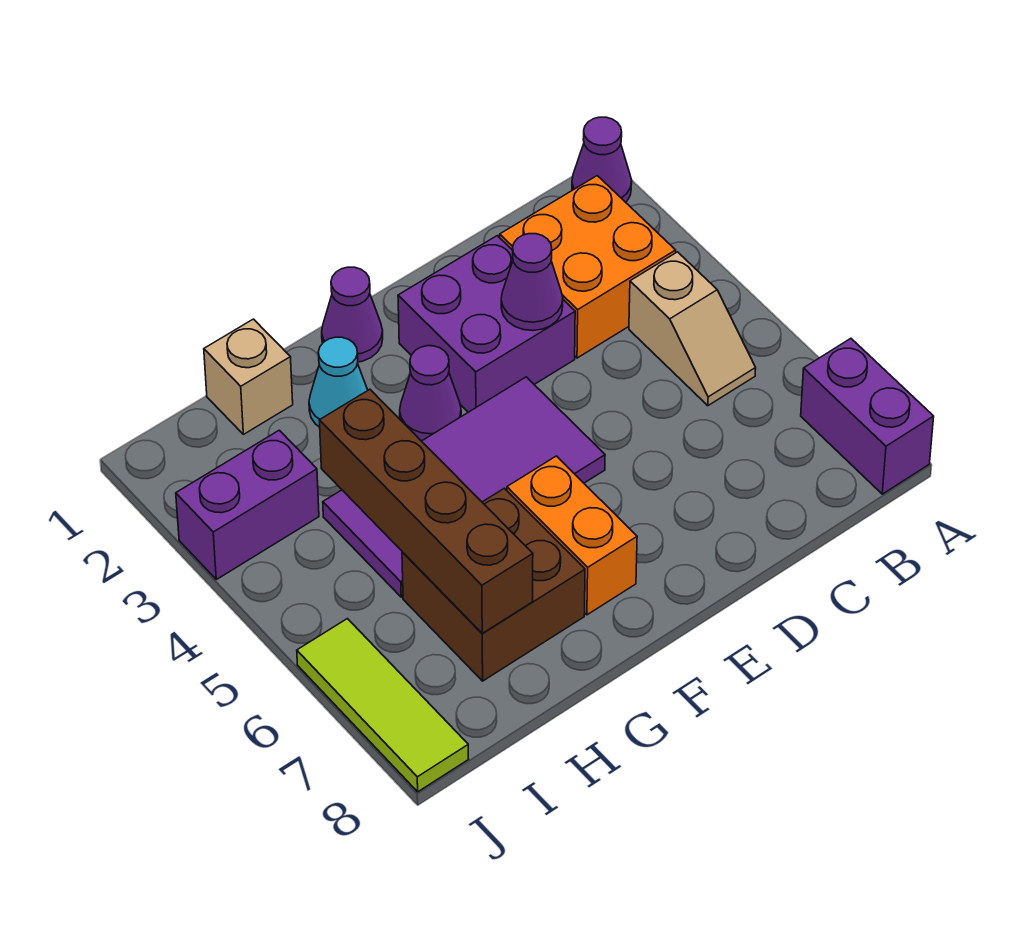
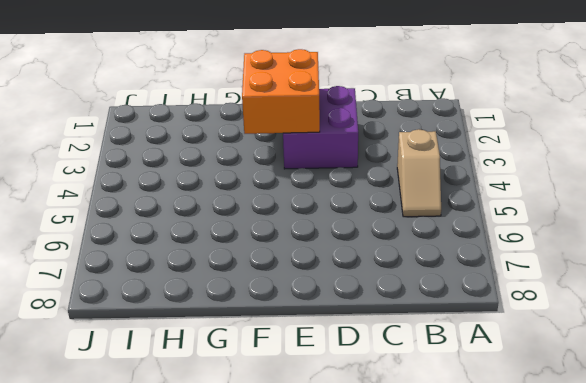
orange 2x2 brick [242,49,320,134] -> orange 2x2 brick moved to [500,176,676,358]
none -> purple 1x1 cone [572,117,632,202]
none -> purple 1x2 brick [801,339,934,494]
none -> purple 2x4 tile [323,377,605,597]

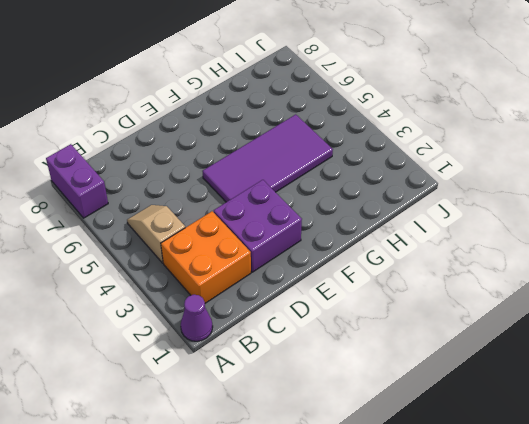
none -> purple 1x1 cone [322,267,383,362]
none -> purple 1x1 cone [400,346,461,441]
none -> orange 1x2 brick [507,456,637,615]

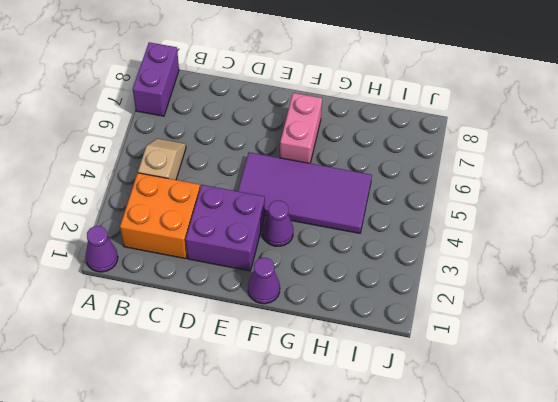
pink 1x2 brick [280,93,322,163] -> orange 1x2 brick [507,456,637,615]
none -> cyan 1x1 cone [309,337,368,427]
none -> brown 2x2 brick [402,488,585,681]
none -> tan 1x1 brick [204,319,293,434]

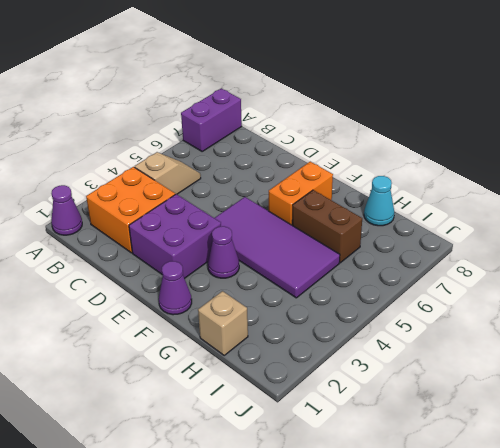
brown 1x2 brick [292,190,362,263] -> brown 2x2 brick [402,488,585,681]
cyan 1x1 cone [364,176,394,226] -> cyan 1x1 cone moved to [309,337,368,427]
none -> purple 1x2 brick [176,430,319,579]
none -> lime 1x3 tile [297,619,468,792]
none -> purple 1x1 cone [501,234,563,331]

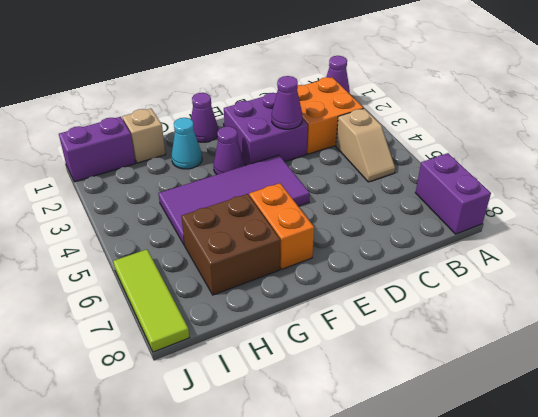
purple 1x2 brick [59,117,135,182] -> purple 1x2 brick moved to [176,430,319,579]
none -> brown 1x4 brick [319,389,533,634]

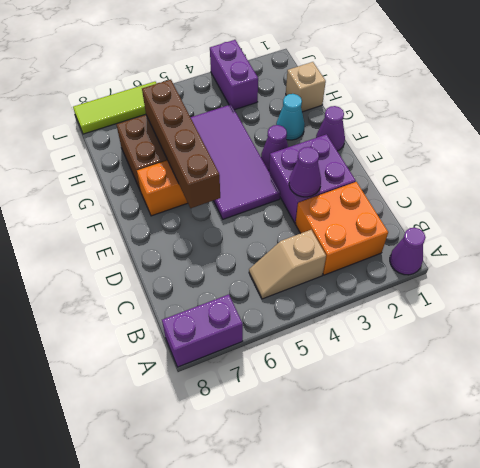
brown 1x4 brick [142,80,220,208] -> brown 1x4 brick turned to [319,389,533,634]

